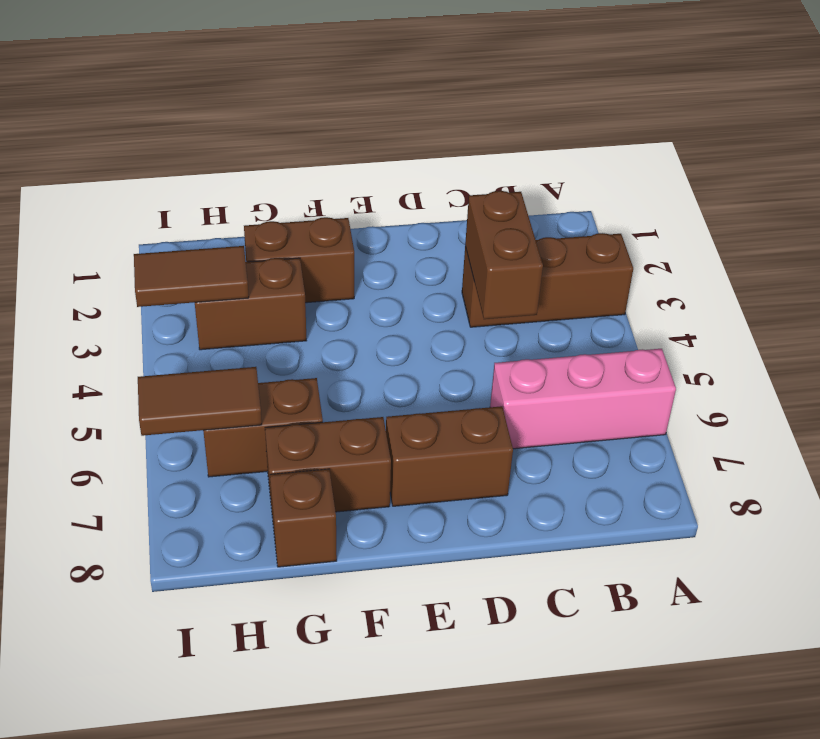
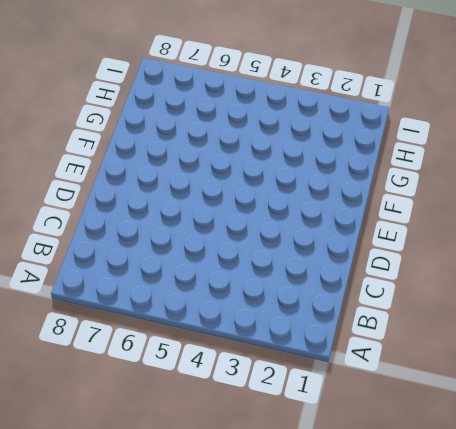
none -> brown 1x3 brick [462,233,633,327]
none -> pink 1x3 brick [490,349,676,449]

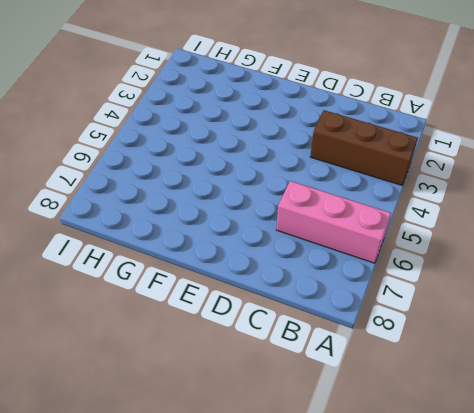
none -> brown 1x2 brick [386,406,513,506]
none -> brown 1x2 brick [244,217,354,303]

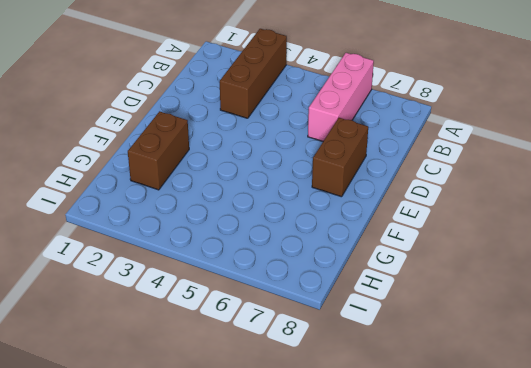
none -> brown 1x2 brick [265,417,391,518]
none -> brown 1x2 brick [195,258,307,350]

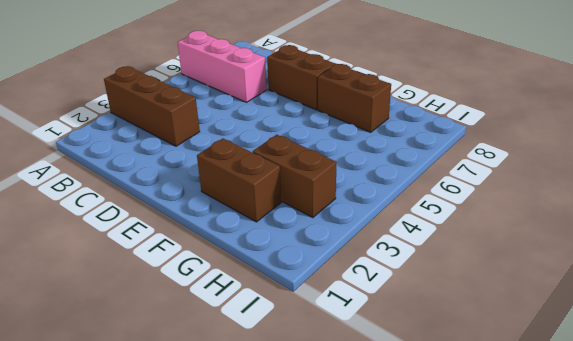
none -> brown 1x2 brick [203,378,323,477]
none -> brown 1x1 brick [270,469,337,567]

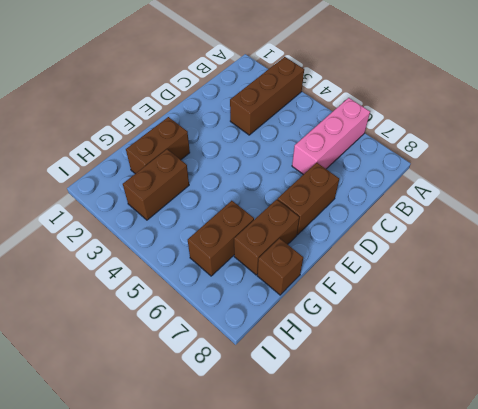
none -> brown 1x2 brick [465,191,543,319]
none -> brown 1x2 tile [134,246,249,307]

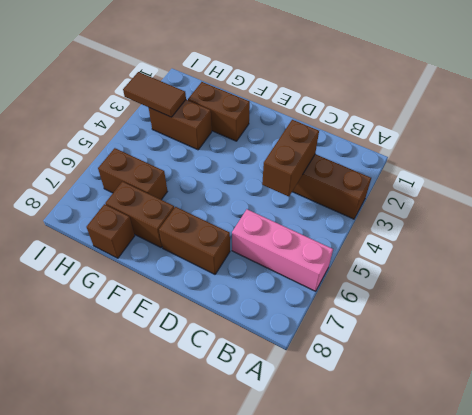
none -> brown 1x2 tile [138,367,262,436]

